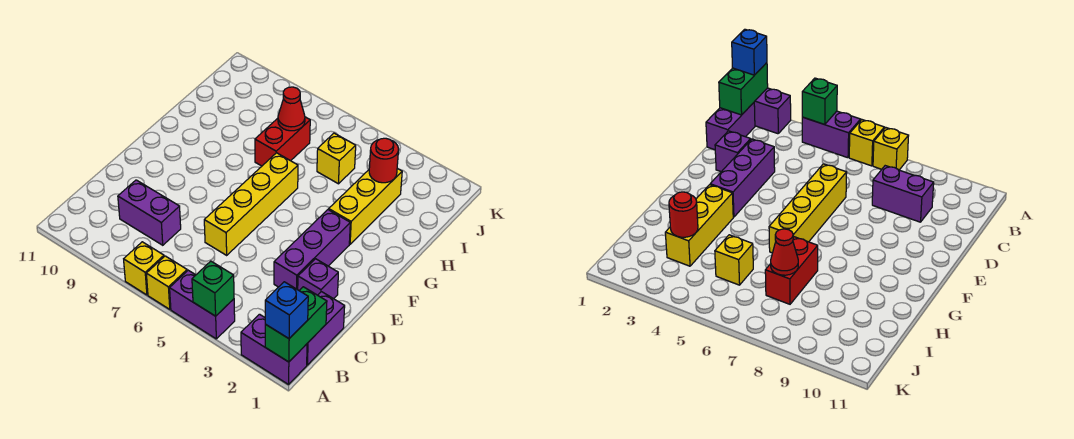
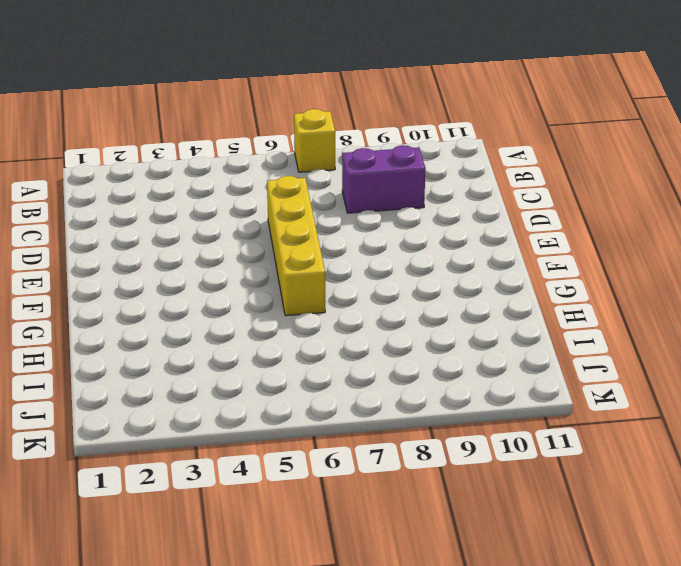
none -> purple 1x2 brick [241,314,307,384]
none -> purple 1x2 brick [170,270,235,339]
none -> yellow 1x1 brick [146,256,187,309]

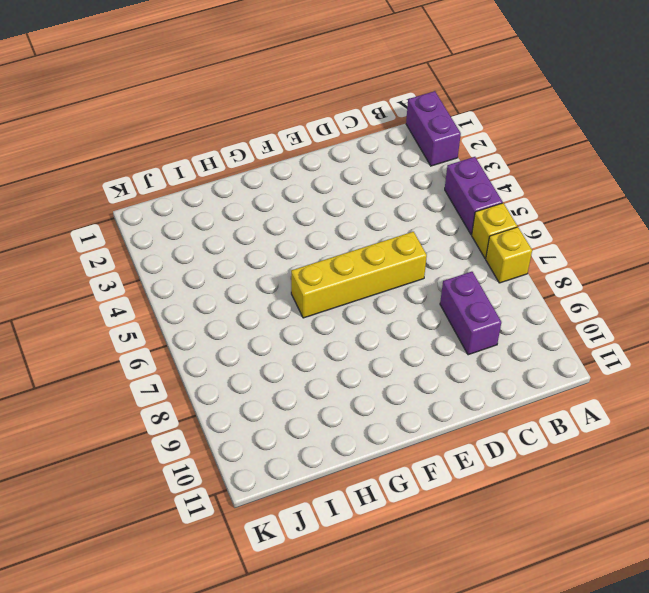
none -> purple 1x2 brick [307,292,345,365]
none -> purple 1x1 brick [298,259,338,299]
none -> purple 1x3 brick [274,210,350,290]

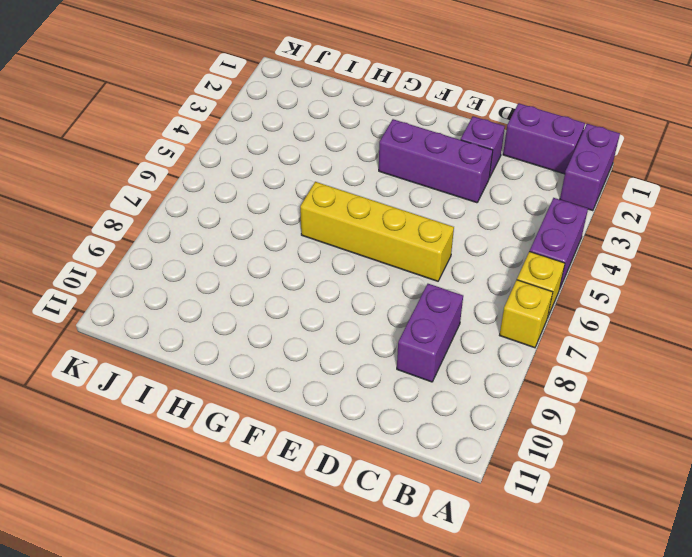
none -> yellow 1x3 brick [329,168,402,244]
none -> red 1x2 brick [255,117,310,166]
none -> yellow 1x1 brick [317,133,356,184]

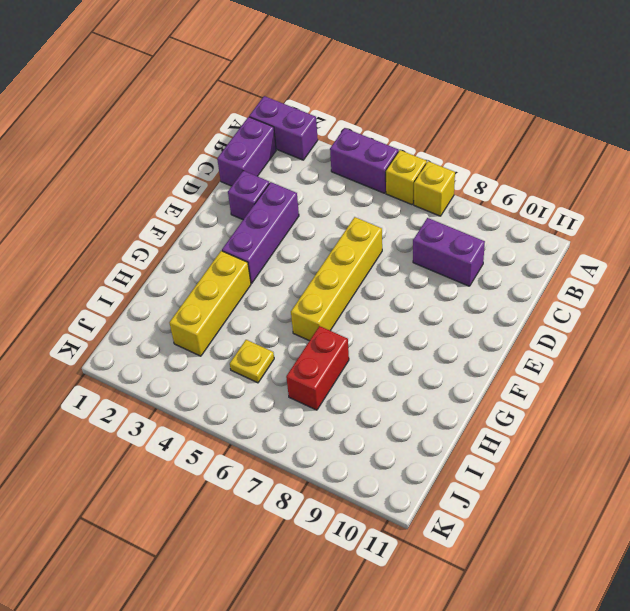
yellow 1x1 plate [230,340,274,383] -> yellow 1x1 brick [317,133,356,184]
none -> green 1x2 brick [265,287,327,362]
none -> green 1x1 brick [192,261,234,316]
none -> red 1x1 round brick [369,138,399,183]

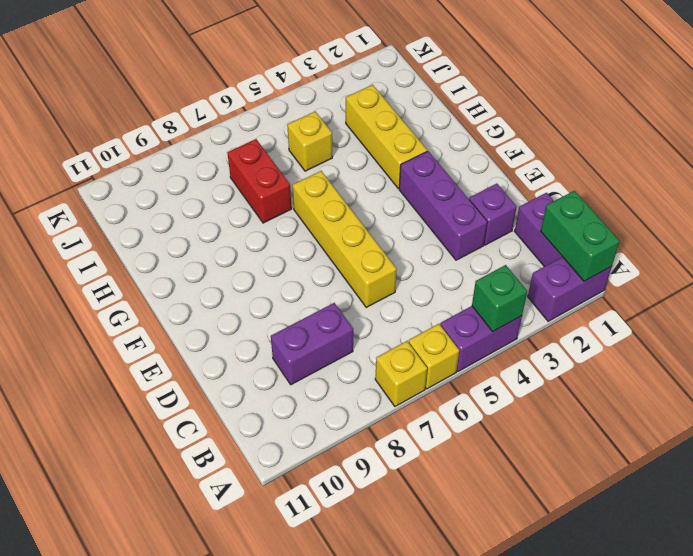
none -> red 1x1 round brick [369,138,399,183]
none -> red 1x1 cone [278,87,305,131]
none -> blue 1x1 brick [265,282,308,339]

